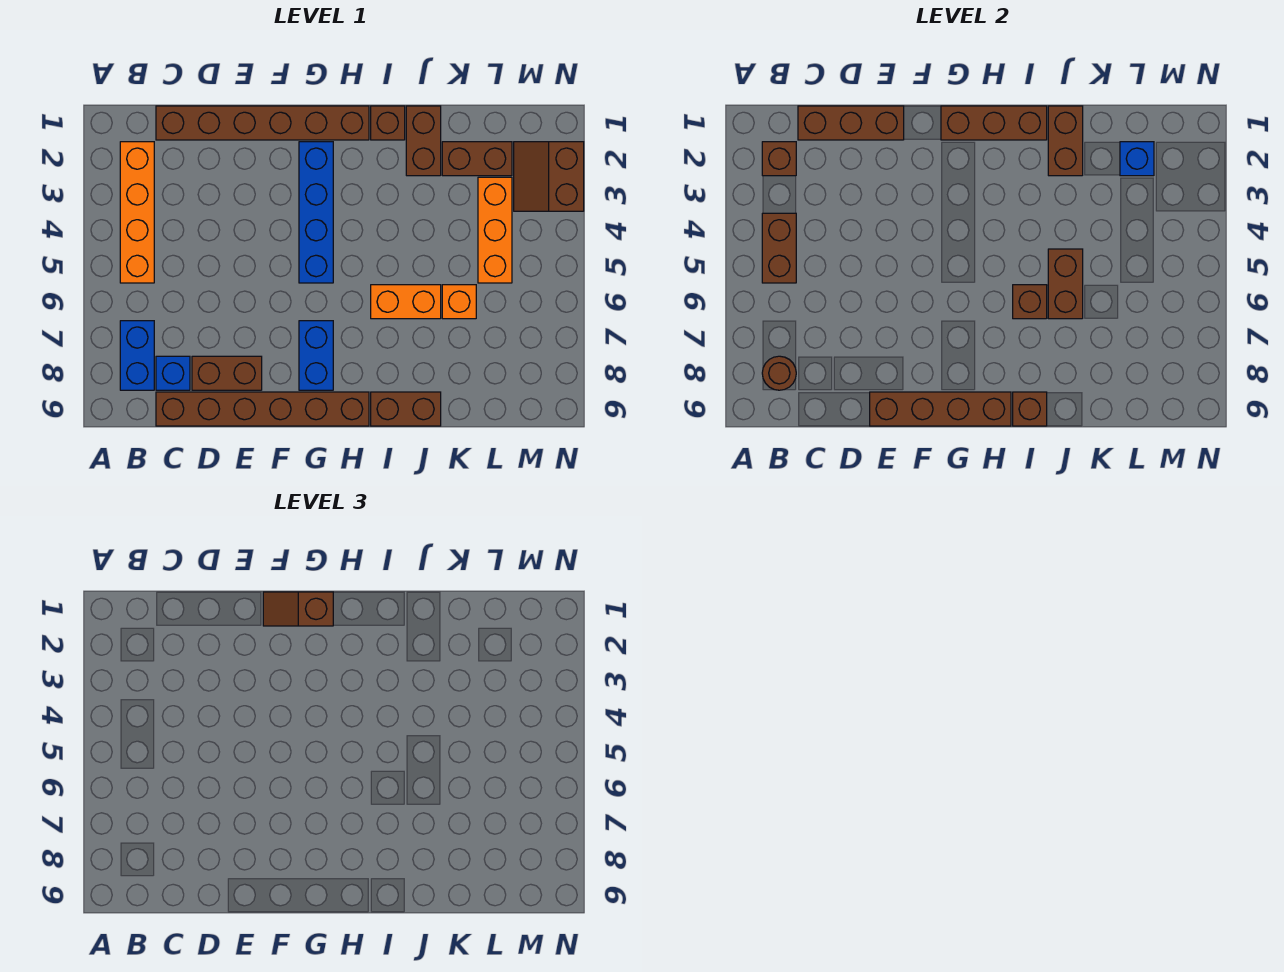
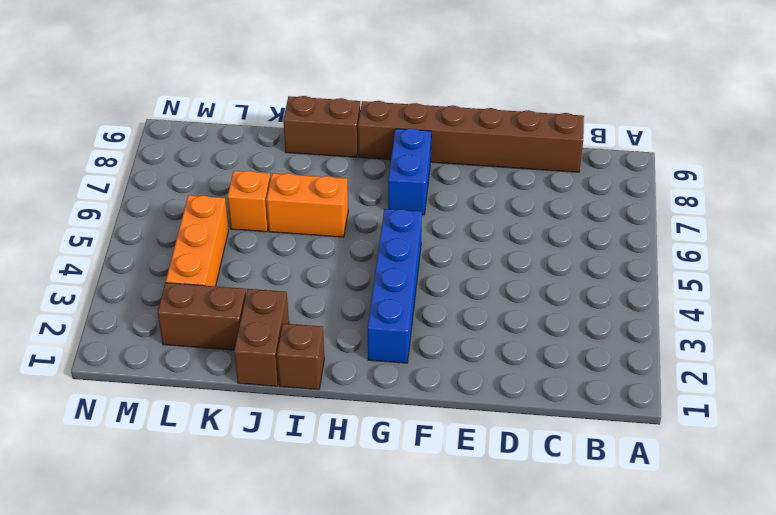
none -> orange 1x4 brick [120,142,154,283]
none -> blue 1x2 brick [120,321,154,390]
none -> brown 1x6 brick [156,106,369,140]

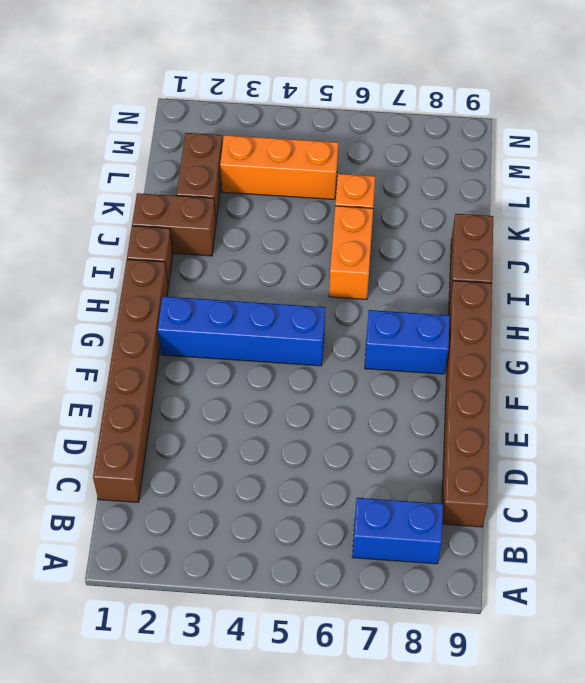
none -> orange 1x4 brick [120,142,154,283]
none -> blue 1x1 brick [156,356,190,390]
none -> brown 1x2 brick [192,356,262,390]

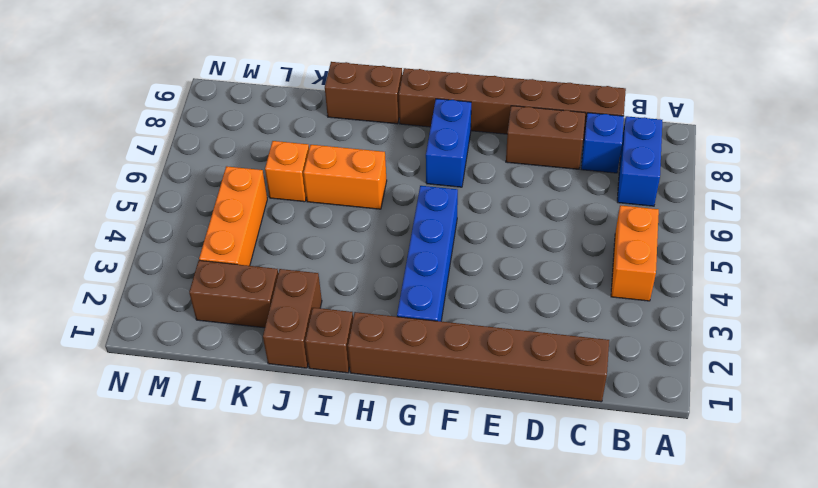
orange 1x2 brick [611,205,659,301] -> orange 1x4 brick [120,142,154,283]
none -> brown 2x2 slope [514,142,584,211]
none -> brown 1x1 brick [762,142,796,176]
none -> brown 1x2 brick [762,213,796,283]

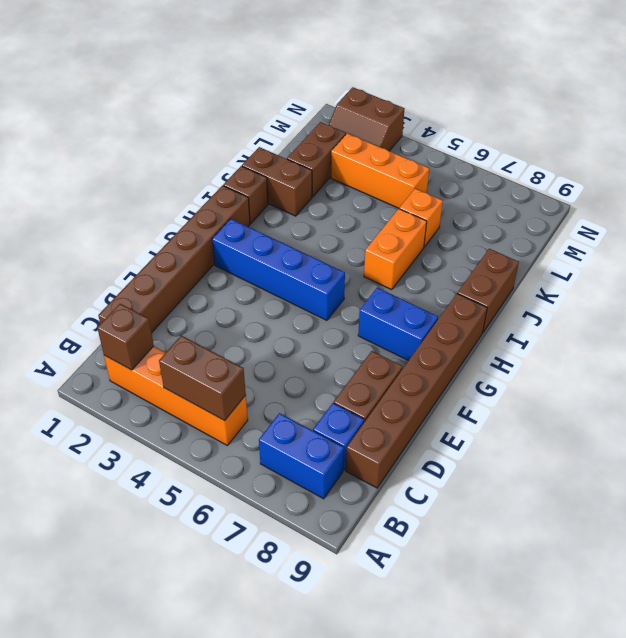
none -> brown 1x1 round brick [762,356,796,390]
none -> brown 1x3 brick [798,106,904,140]
none -> brown 1x4 brick [870,392,1011,426]

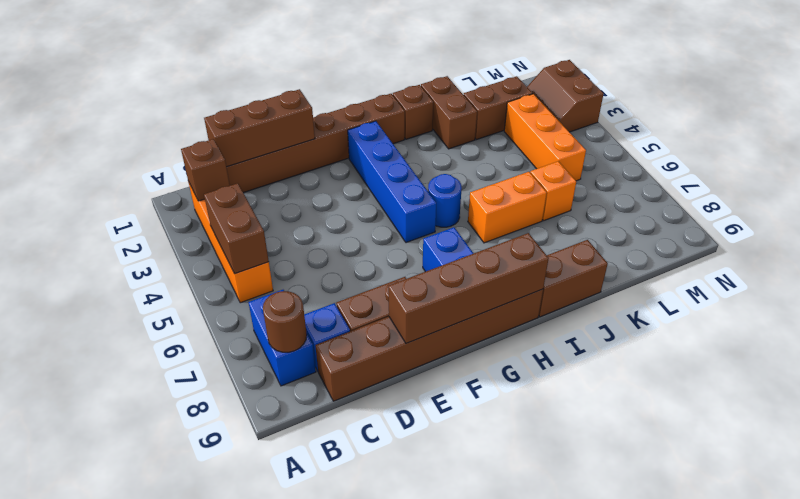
blue 1x1 round brick [428,174,462,227] -> none
none -> brown 1x3 brick [941,106,1047,140]
none -> brown 1x1 brick [1013,285,1047,319]
none -> brown 1x1 brick [1013,392,1047,426]

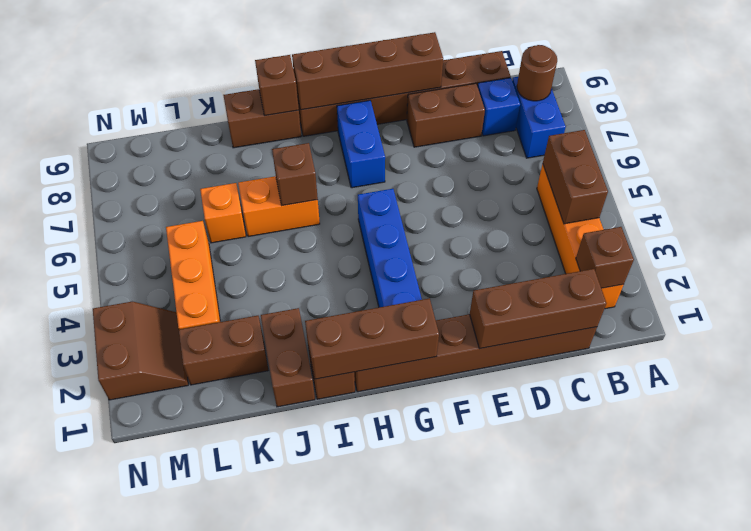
none -> brown 1x2 brick [1048,106,1083,176]
none -> brown 1x2 brick [1048,249,1083,319]
none -> blue 1x1 brick [1120,142,1154,176]

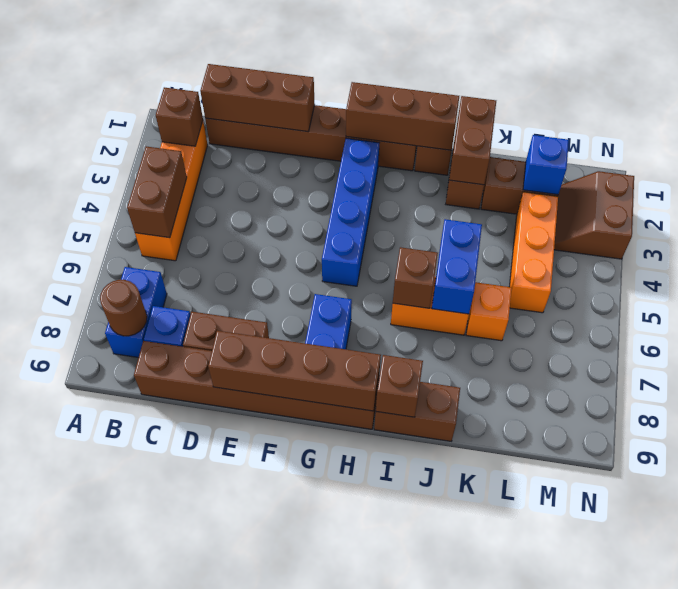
blue 1x2 brick [432,219,482,314] -> brown 1x2 brick [1048,249,1083,319]
none -> brown 1x2 slope [263,592,333,626]

